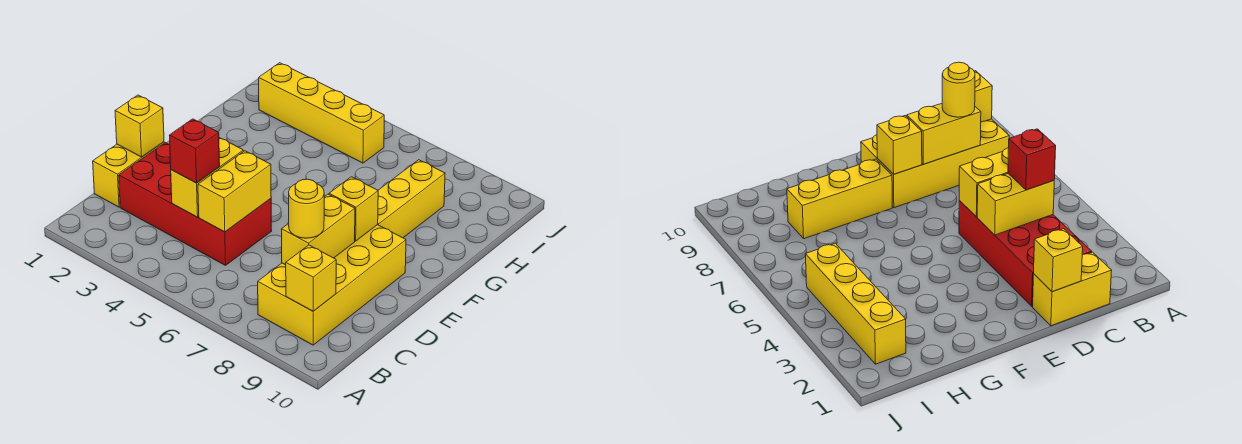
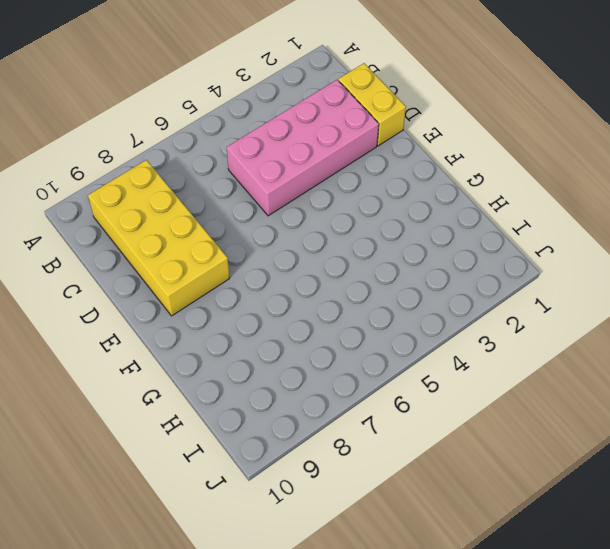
pink 2x4 brick [226,80,379,216] -> red 2x4 brick [119,143,272,265]
none -> yellow 1x3 brick [378,160,445,238]
none -> yellow 1x4 brick [259,63,384,163]
none -> yellow 1x1 brick [286,245,336,311]

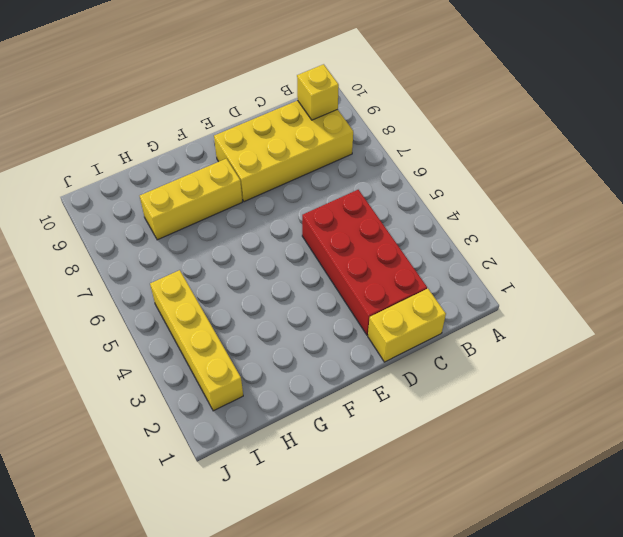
none -> yellow 1x2 brick [171,138,243,217]
none -> yellow 1x2 brick [198,151,271,232]
none -> yellow 1x2 brick [282,194,355,265]

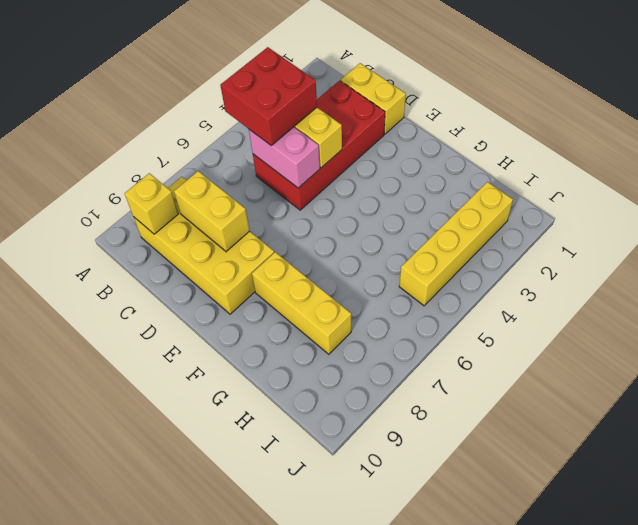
red 2x2 brick [220,47,317,145] -> red 1x1 brick [169,119,220,183]
pink 1x2 brick [249,127,320,188] -> yellow 1x2 brick [198,151,271,232]
none -> yellow 1x1 brick [115,95,164,157]
none -> yellow 1x1 brick [329,177,378,241]
none -> yellow 1x1 round brick [289,179,324,238]

